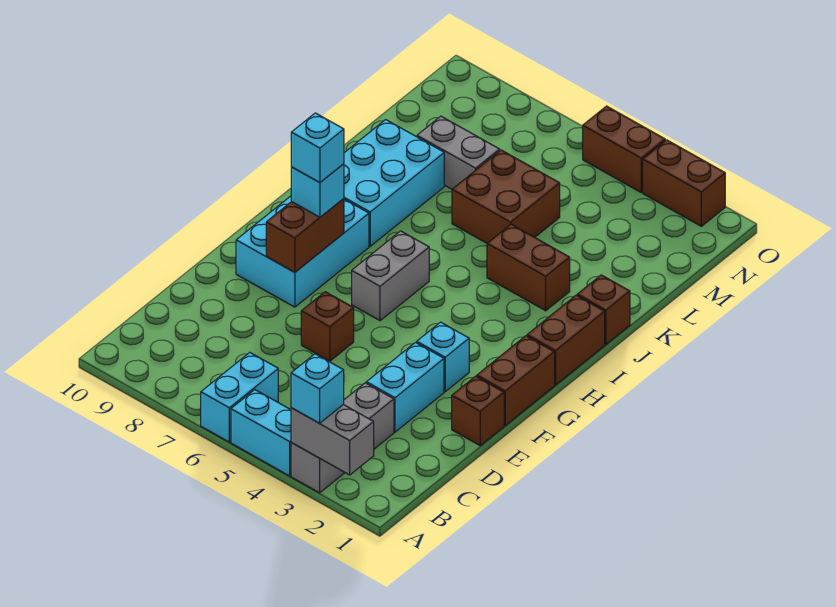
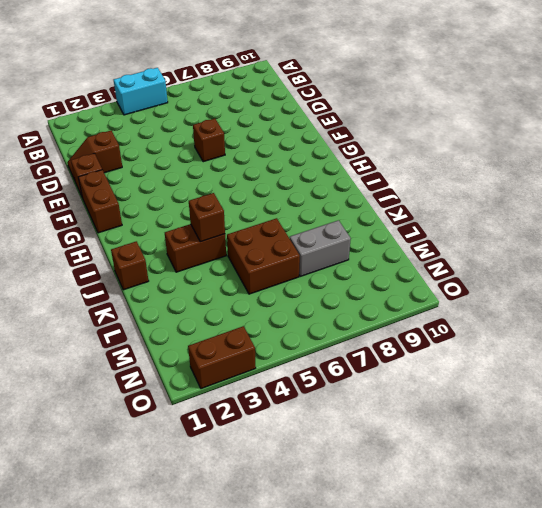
brown 1x2 slope [67,130,122,180] -> none
brown 1x1 brick [189,193,225,242] -> none
none -> grey 1x3 brick [291,383,394,493]
none -> cyan 1x2 brick [201,353,278,442]
none -> cyan 1x2 brick [366,343,444,432]

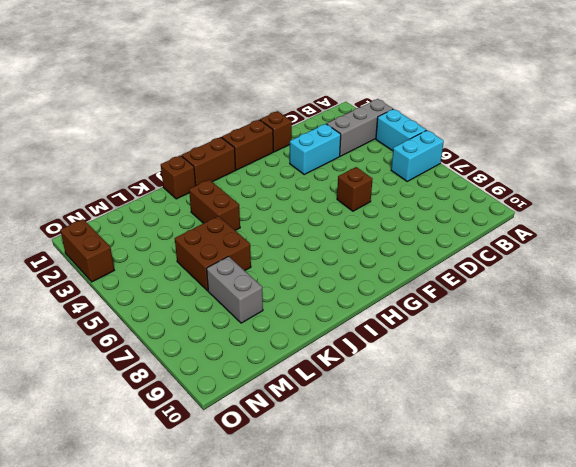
none -> cyan 1x1 brick [417,322,469,391]
none -> cyan 2x3 brick [236,196,369,307]
none -> grey 1x2 brick [352,231,429,321]

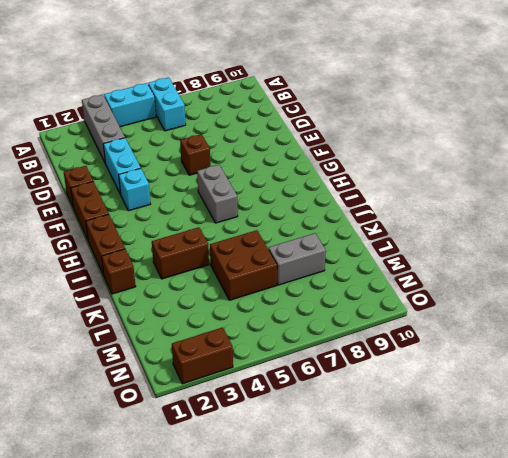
none -> cyan 2x3 brick [236,196,369,307]
none -> cyan 2x3 brick [344,120,444,246]
none -> brown 1x2 brick [583,106,665,192]

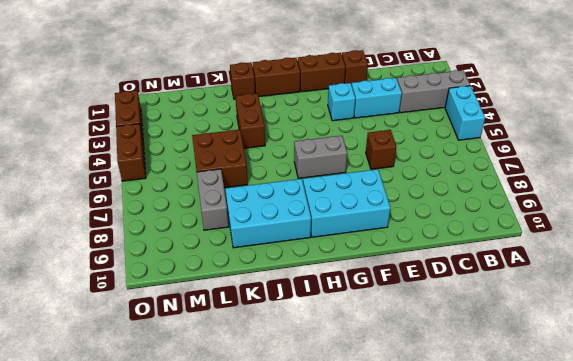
none -> cyan 1x2 brick [201,353,278,442]
none -> grey 1x2 brick [291,405,374,475]
none -> brown 1x2 brick [266,199,344,272]

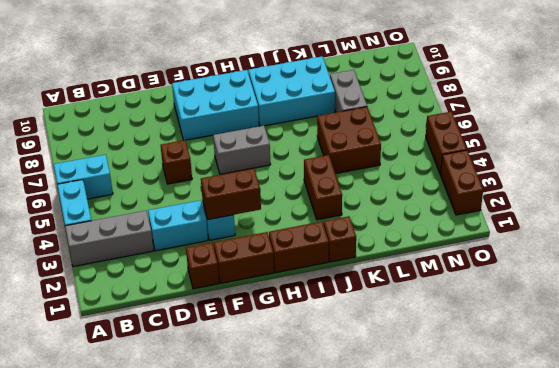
brown 1x2 brick [201,168,261,220] -> brown 1x2 brick moved to [266,199,344,272]
none -> grey 1x2 brick [291,405,374,475]
none -> cyan 1x1 brick [291,354,344,423]
none -> cyan 1x1 brick [291,164,344,217]

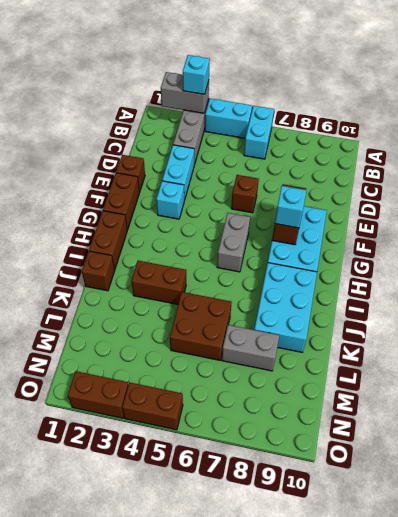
none -> cyan 1x1 brick [291,113,344,183]

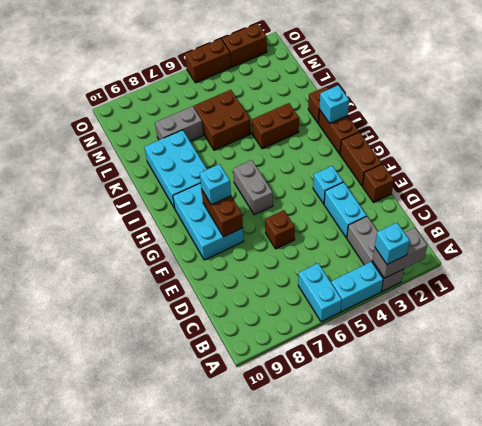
cyan 1x1 brick [319,85,349,123] -> cyan 1x1 brick moved to [291,113,344,183]

